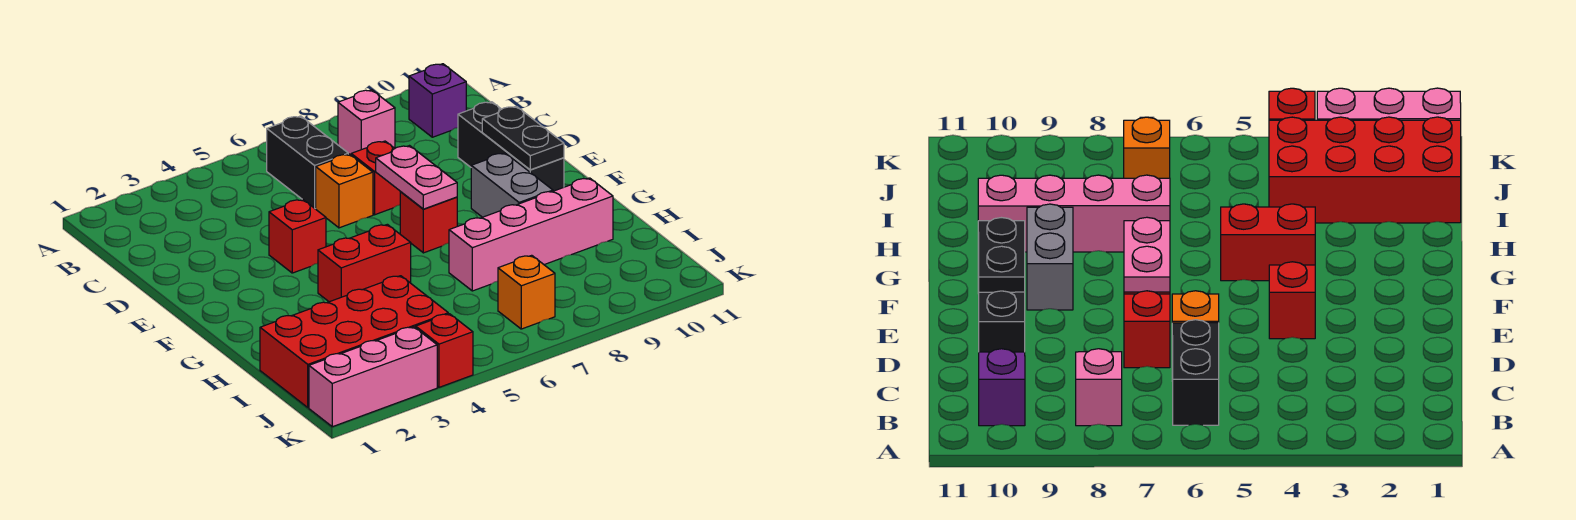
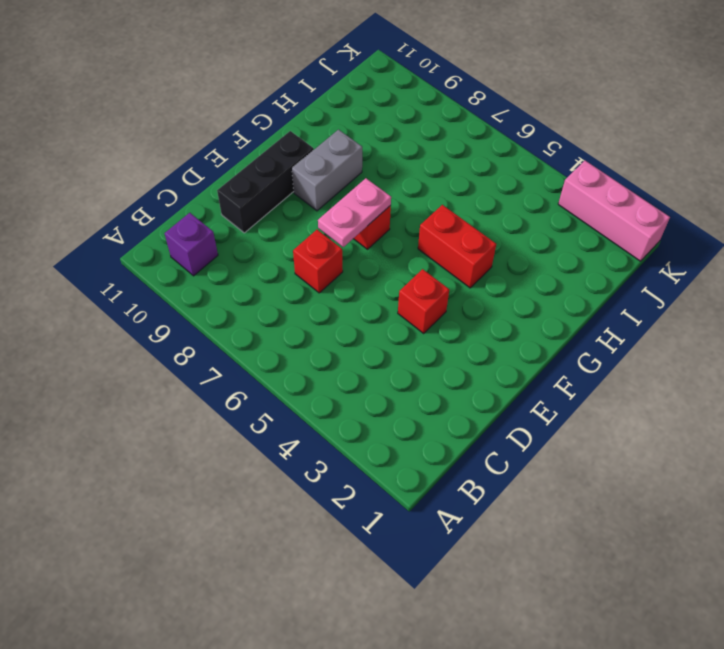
none -> black 1x2 brick [267,116,348,209]
none -> pink 1x1 brick [338,90,395,155]
none -> orange 1x1 brick [316,154,373,228]

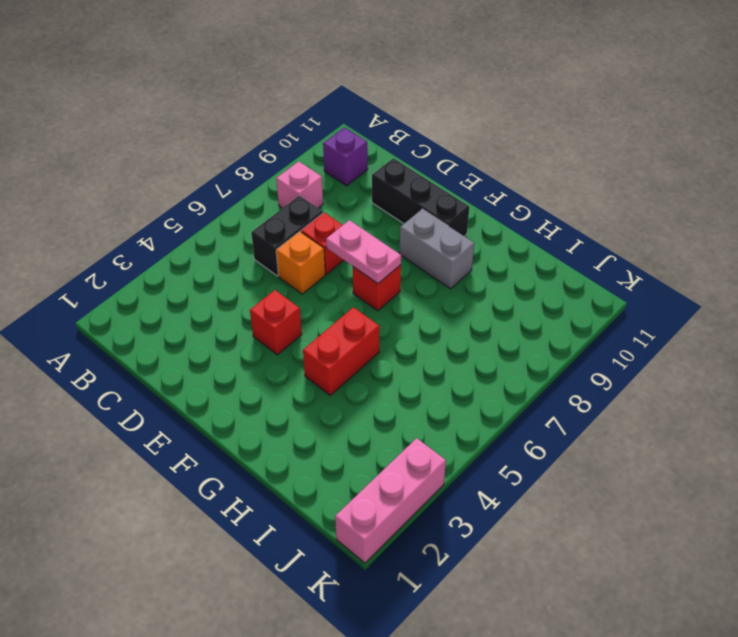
black 1x2 brick [251,195,323,276] -> black 1x2 brick turned to [267,116,348,209]
none -> pink 1x4 brick [449,178,613,291]
none -> red 2x4 brick [260,276,448,408]
none -> orange 1x1 brick [498,255,555,329]

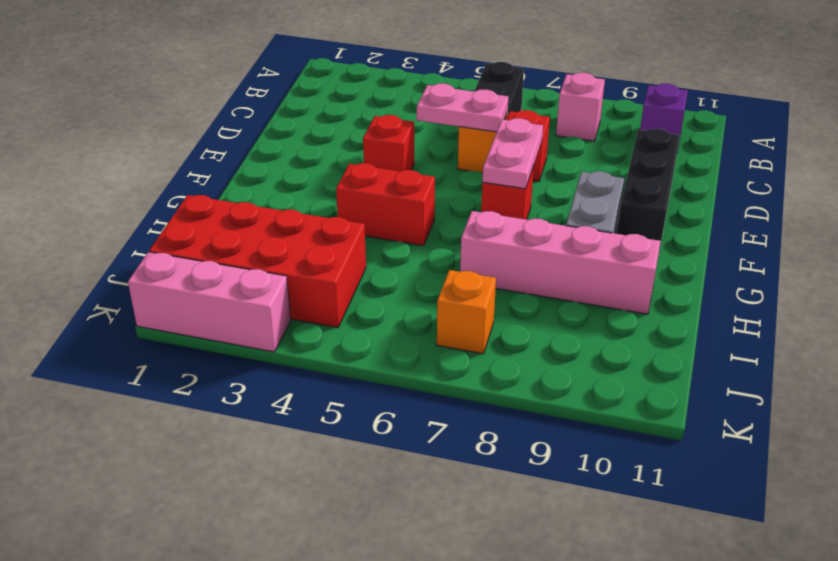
pink 1x2 plate [417,84,508,132] -> none
none -> red 1x1 brick [416,314,473,387]
none -> black 1x2 plate [482,106,564,170]

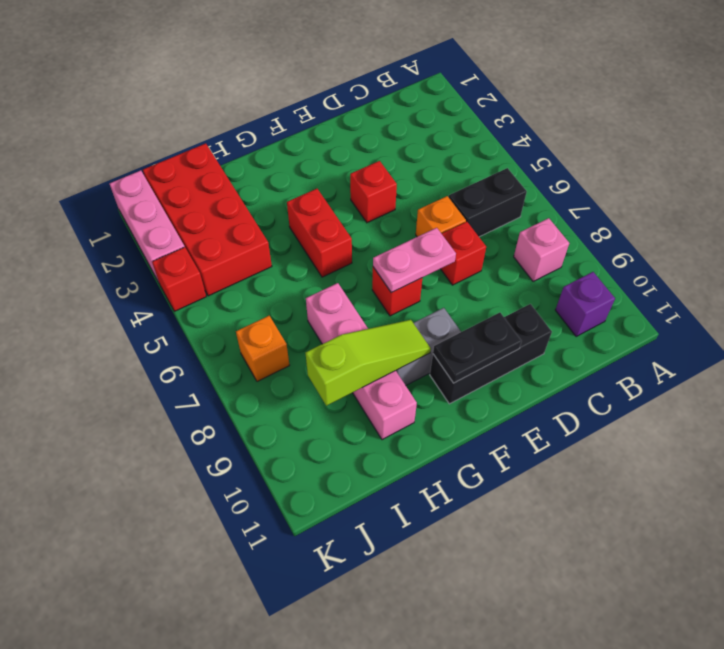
lime 1x3 slope [305,320,431,406] -> none

